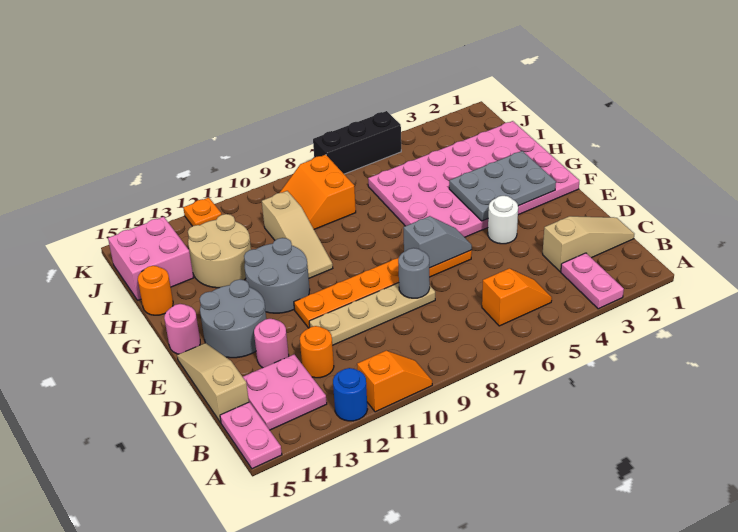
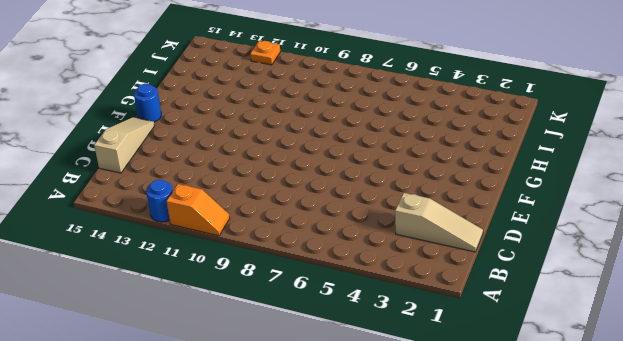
blue 1x1 round brick [134,84,161,122] -> pink 1x1 round brick [164,304,200,354]
none -> pink 1x2 plate [561,253,624,309]
none -> pink 1x2 plate [220,402,282,469]
none -> orange 1x2 slope [482,268,552,326]

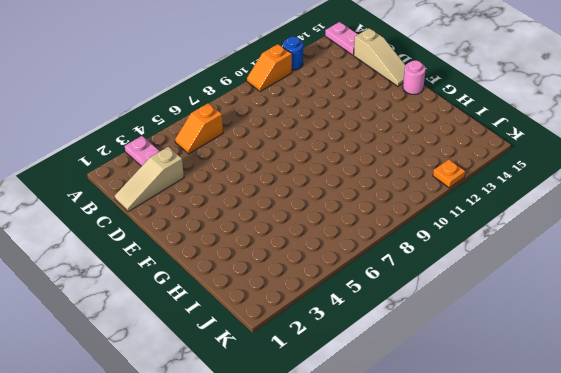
none -> pink 2x2 plate [243,354,327,430]
none -> orange 1x1 round brick [300,326,334,378]
none -> tan 1x4 plate [309,283,435,345]

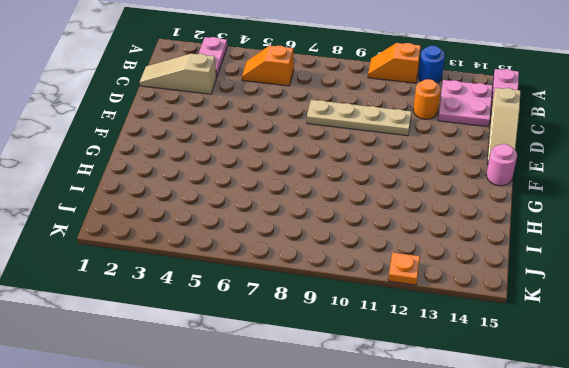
none -> pink 1x1 round brick [254,319,289,368]
none -> white 1x1 round brick [488,196,518,244]
none -> orange 1x6 plate [294,250,472,328]

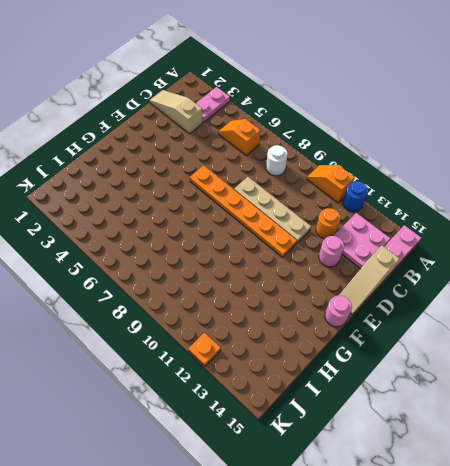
white 1x1 round brick [266,145,288,176] -> white 1x1 round brick moved to [488,196,518,244]
none -> grey 2x2 round brick [200,279,266,358]
none -> pink 4x6 plate [368,121,579,237]
none -> grey 2x2 round brick [244,238,310,313]

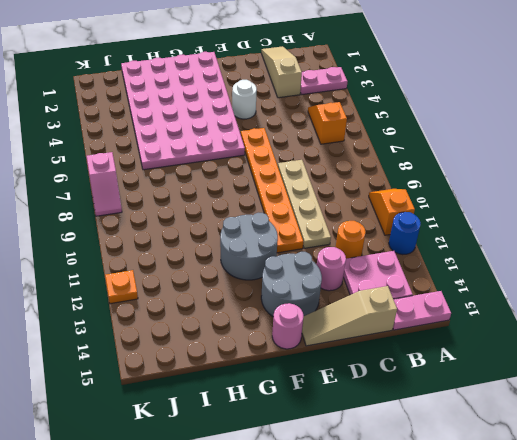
pink 1x2 slope [87,152,122,216] -> black 1x3 brick [313,111,401,174]
none -> tan 1x3 slope [262,191,333,278]
none -> tan 2x2 round brick [188,214,251,288]
none -> orange 1x1 round brick [138,266,173,315]

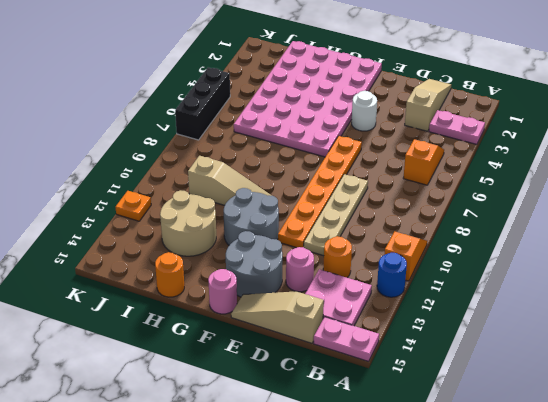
none -> orange 2x2 slope [280,155,356,229]
none -> pink 2x2 brick [108,217,194,300]
none -> grey 1x1 round brick [398,248,430,298]

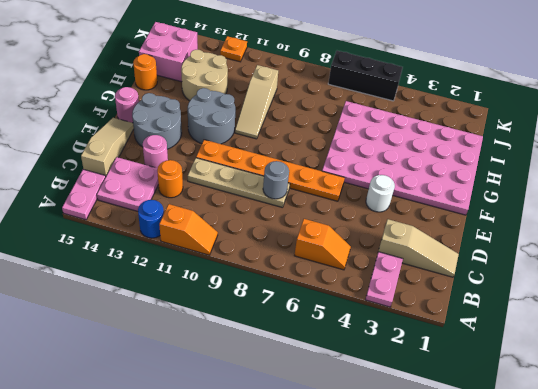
none -> orange 2x2 slope [280,155,356,229]
none -> grey 1x2 slope [403,216,472,268]
none -> grey 2x3 plate [449,151,556,221]

